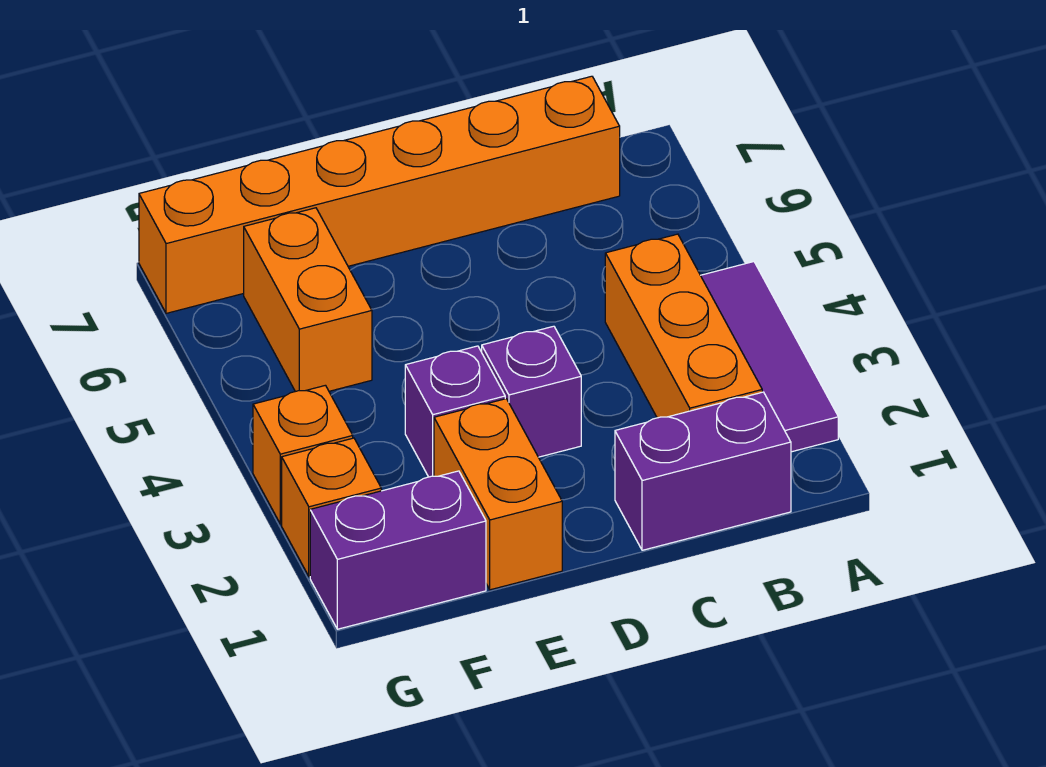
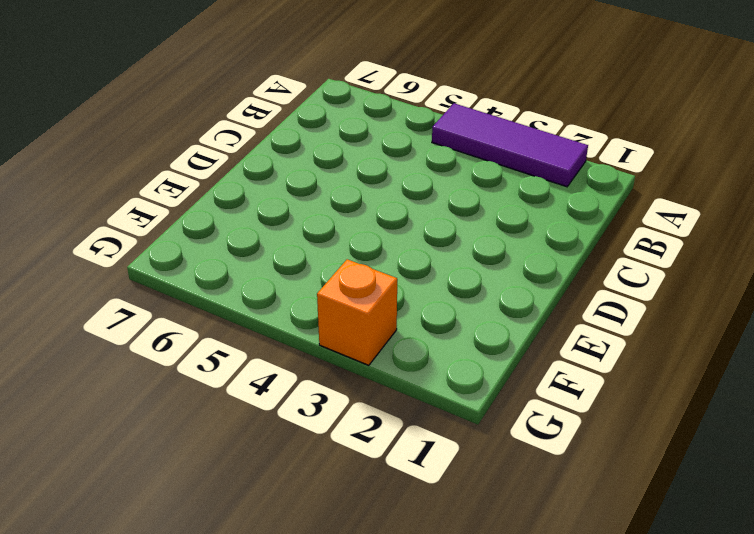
none -> purple 1x2 brick [615,392,791,550]
none -> orange 1x3 brick [605,234,762,418]

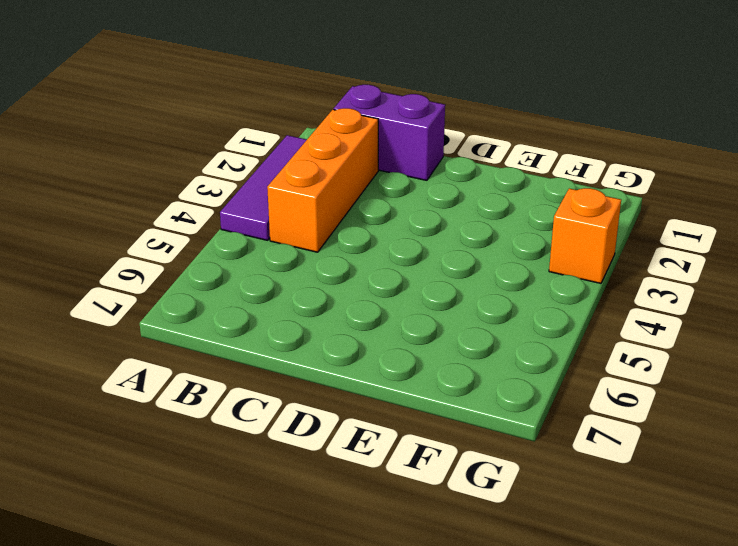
none -> orange 1x6 brick [139,76,620,313]
none -> purple 1x1 brick [482,326,581,457]

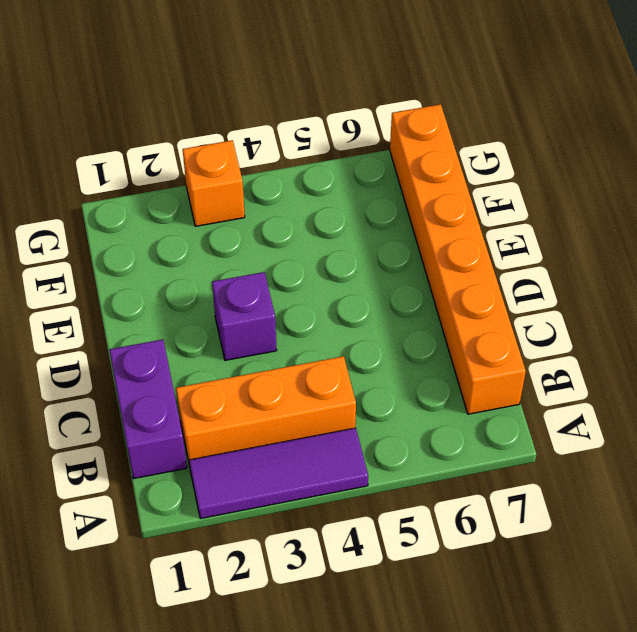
none -> orange 1x2 brick [434,399,562,590]
none -> purple 1x1 brick [405,346,505,477]

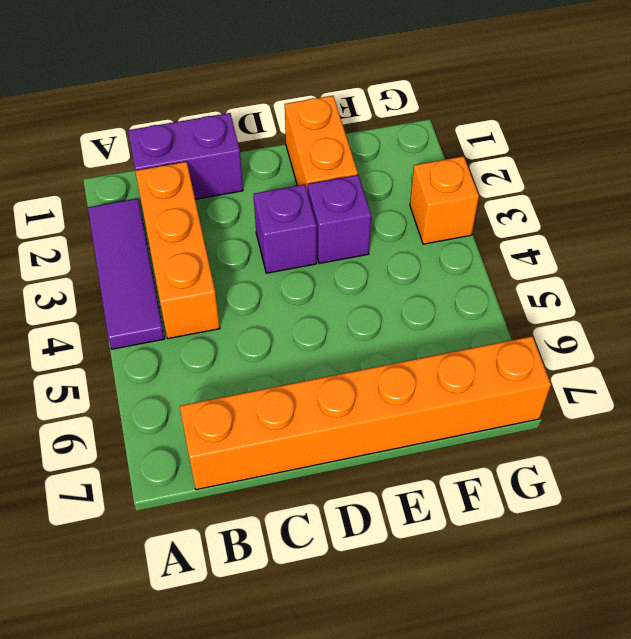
none -> purple 1x2 brick [310,471,486,629]
none -> orange 1x2 brick [244,208,372,392]

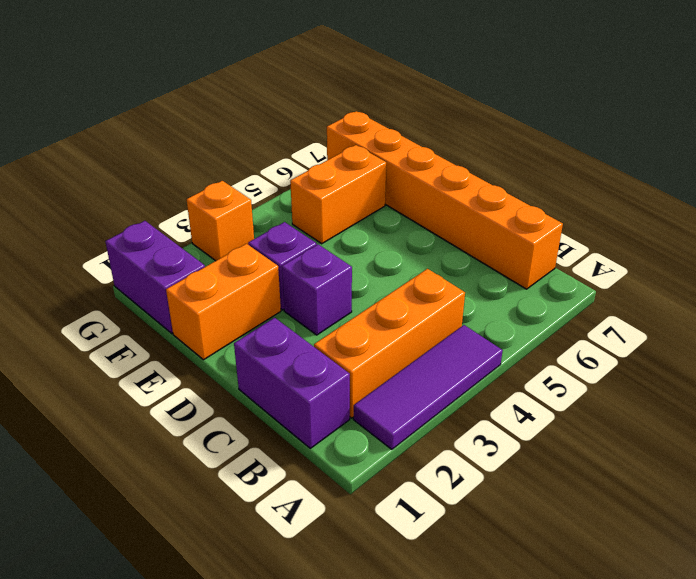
none -> orange 1x1 brick [282,438,381,577]

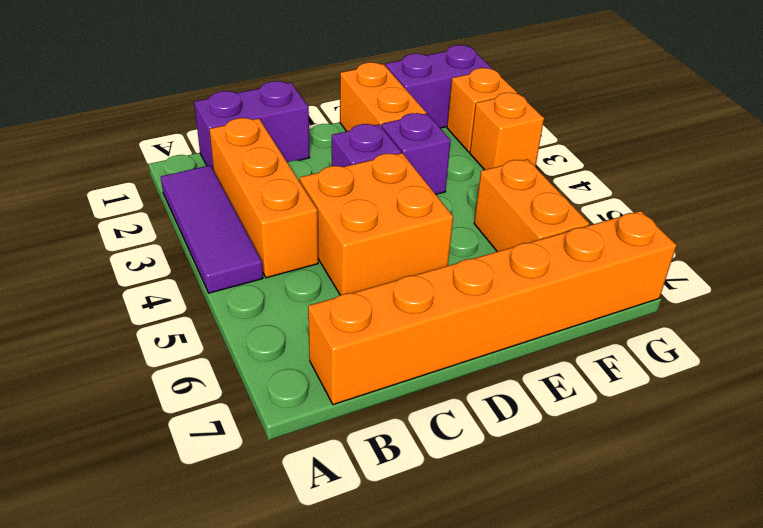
orange 2x2 brick [300,153,453,295] -> none

